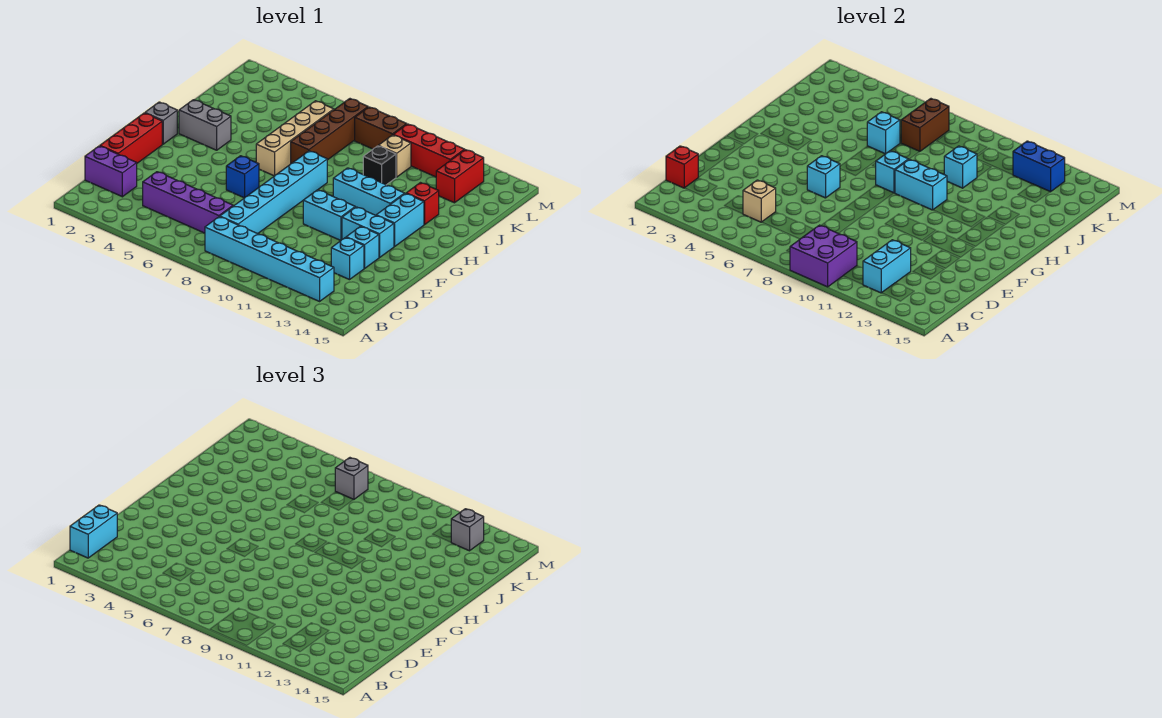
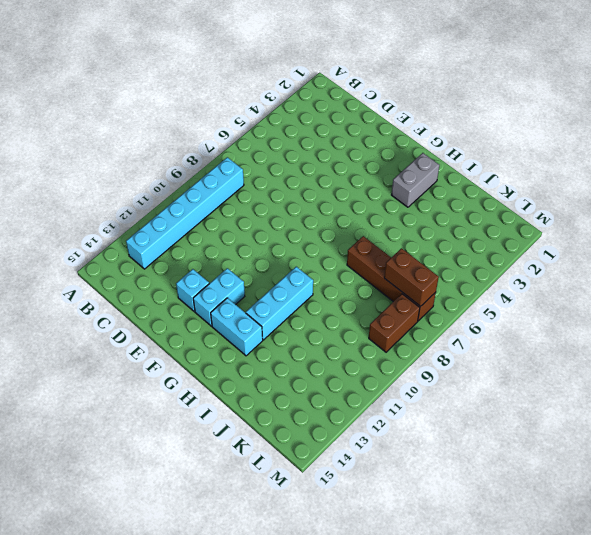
none -> purple 1x2 brick [85,146,137,197]
none -> purple 1x4 brick [143,172,233,233]
none -> cyan 1x6 brick [220,151,327,234]
none -> red 1x3 brick [100,113,162,163]

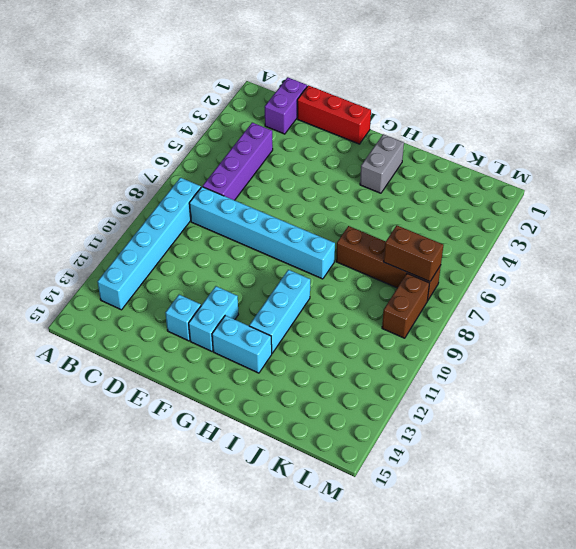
none -> cyan 1x1 brick [331,237,364,280]
none -> blue 1x1 brick [226,156,259,198]
none -> cyan 1x2 brick [303,190,355,240]
none -> grey 1x1 brick [145,102,177,144]

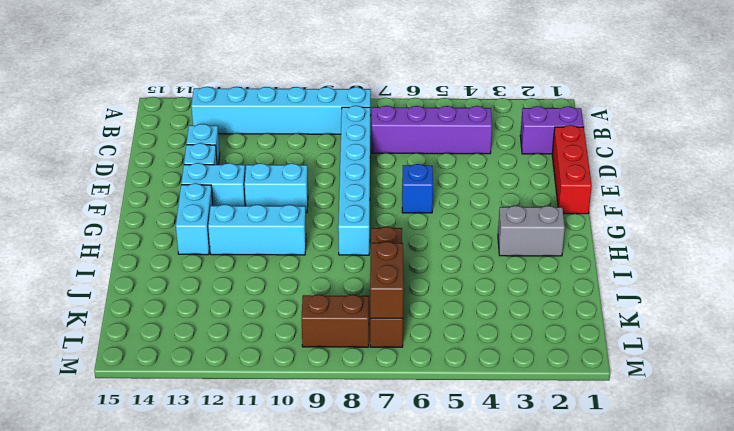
none -> grey 1x1 brick [145,102,177,144]
none -> tan 1x4 brick [256,101,334,176]
none -> red 1x1 brick [406,183,439,225]
none -> black 1x1 brick [363,146,396,185]

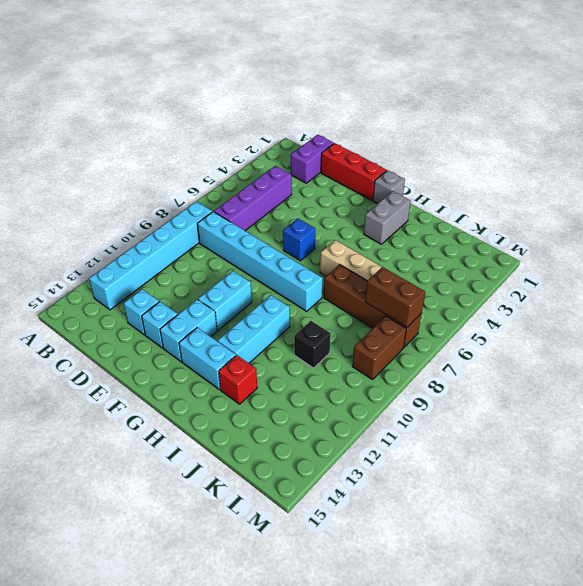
none -> tan 1x1 brick [379,135,411,177]
none -> red 1x2 brick [436,150,484,203]
none -> red 1x3 brick [394,124,465,177]
none -> purple 2x2 brick [790,225,857,287]

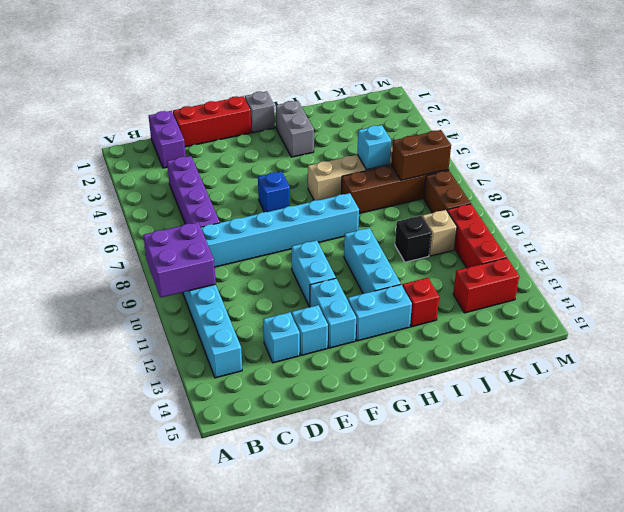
none -> cyan 1x2 brick [863,240,911,293]
none -> red 1x1 brick [666,146,698,188]
none -> tan 1x1 brick [743,180,776,222]
none -> cyan 1x1 brick [807,156,840,198]

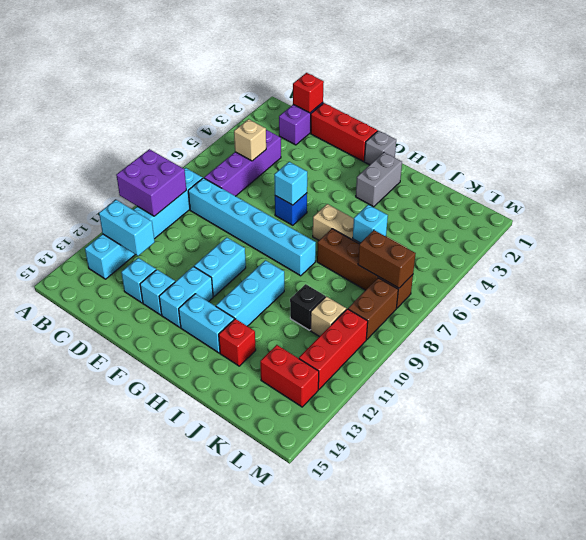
none -> cyan 1x1 brick [876,151,909,193]
none -> cyan 1x2 brick [895,159,947,210]
none -> cyan 1x1 brick [944,146,977,188]
none -> blue 1x2 brick [1013,141,1065,192]

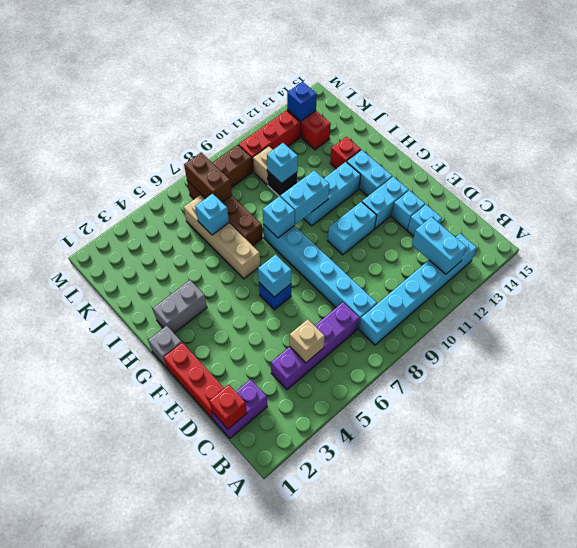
blue 1x1 brick [287,82,317,121] -> blue 1x2 brick [1013,141,1065,192]
none -> purple 2x2 brick [790,225,857,287]
none -> cyan 1x2 brick [70,505,117,558]
none -> grey 1x1 brick [335,458,368,500]
none -> grey 1x1 brick [451,509,484,551]

